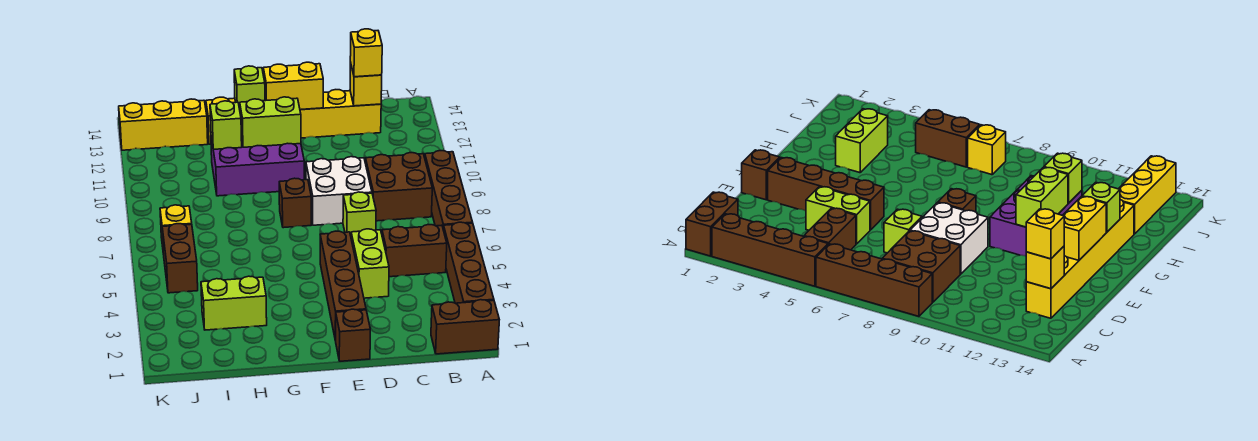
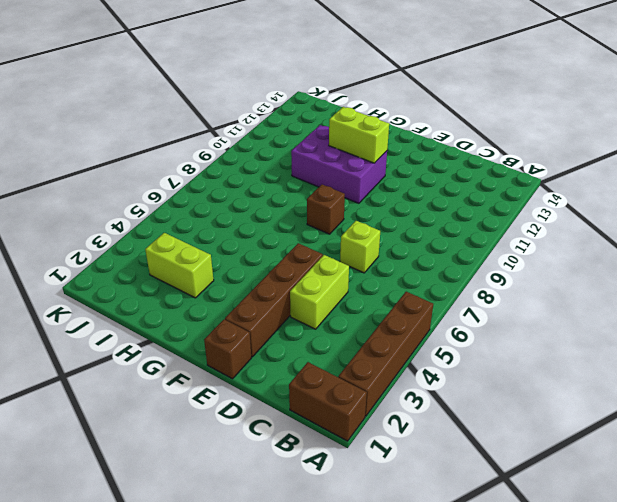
none -> brown 1x4 brick [425,151,473,229]
none -> brown 1x2 brick [382,224,447,277]
none -> brown 2x2 brick [365,153,432,221]

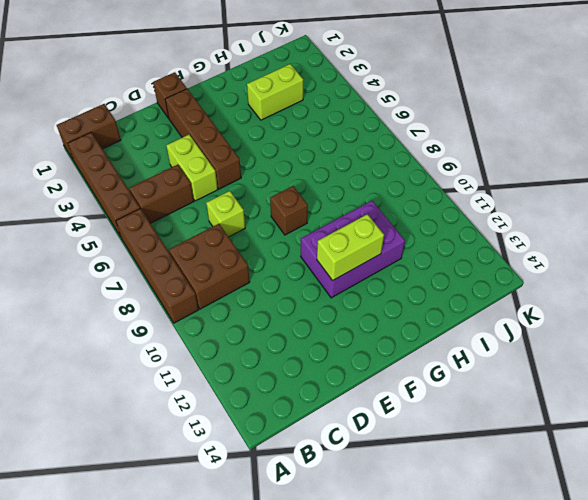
none -> yellow 1x6 brick [206,90,381,144]
none -> white 2x2 brick [306,157,372,225]
none -> yellow 1x3 brick [119,99,208,150]

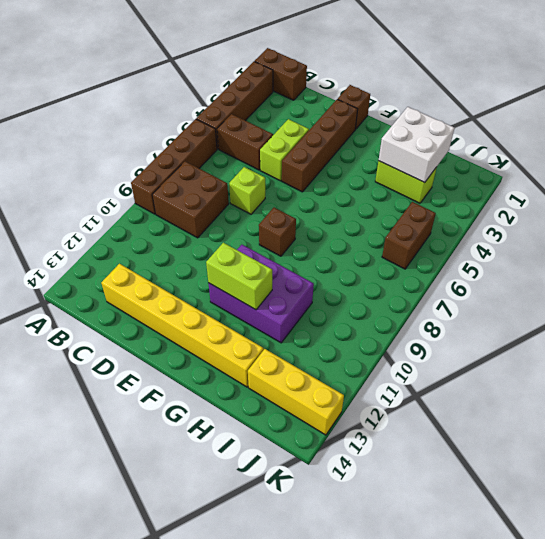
white 2x2 brick [378,107,454,182] -> white 2x2 brick moved to [306,157,372,225]
none -> yellow 1x1 brick [160,205,192,247]
none -> yellow 1x1 brick [350,62,382,106]
none -> yellow 1x2 brick [263,62,323,110]

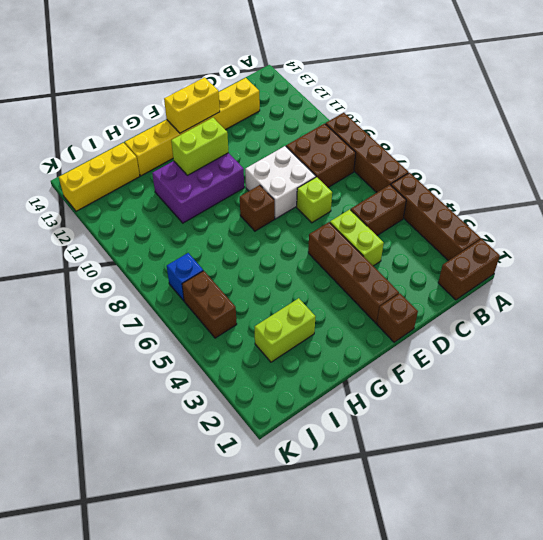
blue 1x1 brick [167,253,203,301] -> yellow 1x1 brick [160,205,192,247]
none -> yellow 1x1 brick [350,62,382,106]
none -> lime 1x1 brick [234,66,265,109]
none -> lime 1x1 brick [210,101,242,150]

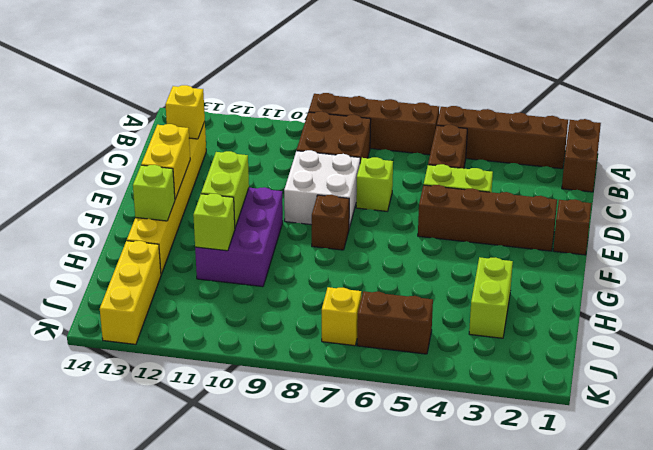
none -> yellow 1x1 brick [350,29,382,77]

